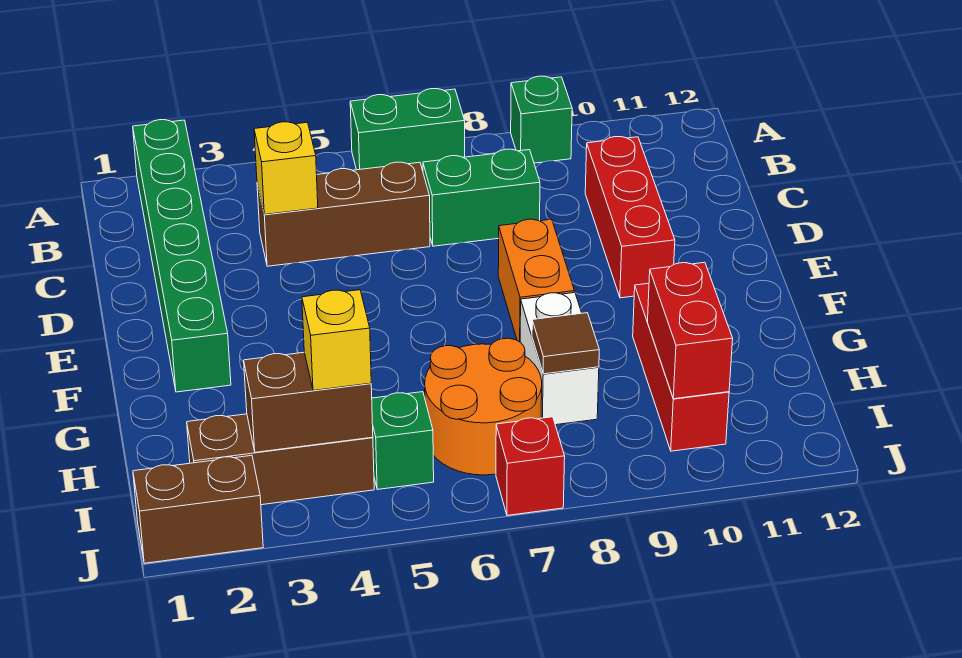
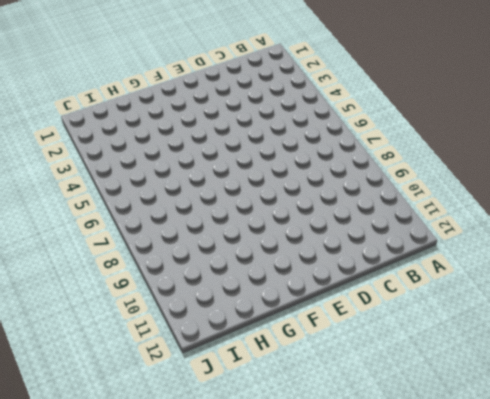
none -> green 1x6 brick [133,120,231,392]
none -> green 1x2 brick [350,89,465,170]
none -> green 1x1 brick [511,76,572,163]

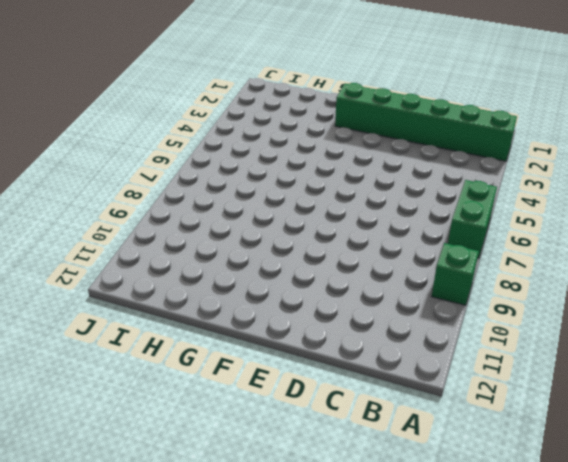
none -> brown 1x3 brick [257,162,430,266]
none -> green 1x2 brick [423,149,540,246]
none -> red 1x3 brick [585,137,675,298]

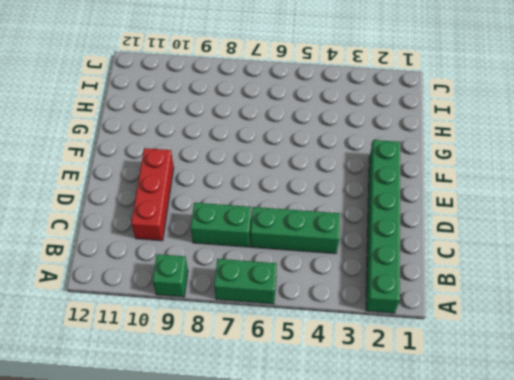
green 1x3 brick [251,207,340,254] -> brown 1x3 brick [257,162,430,266]
none -> orange 1x2 brick [498,219,574,342]
none -> white 1x2 brick [520,292,599,425]
none -> red 1x3 brick [633,283,729,451]

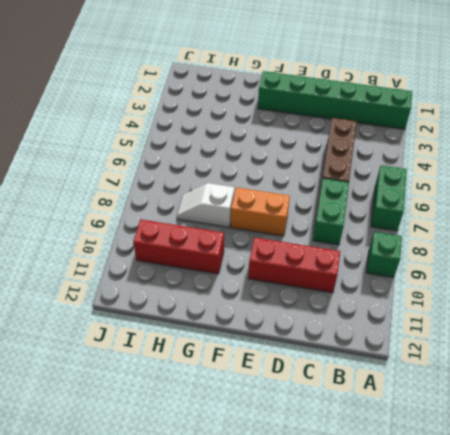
white 1x2 slope [177,183,234,227] -> white 1x2 brick [520,292,599,425]
none -> orange 2x2 round brick [425,338,542,475]
none -> brown 1x3 brick [187,414,374,505]
none -> green 1x1 brick [372,392,434,490]

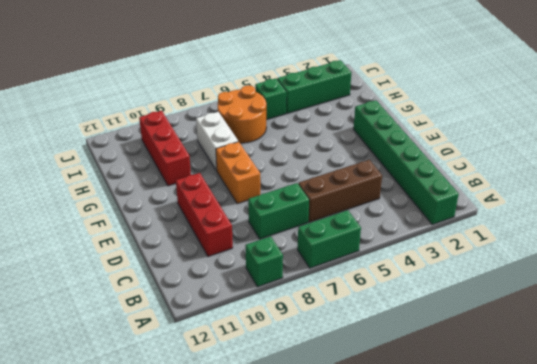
green 1x3 brick [277,60,351,114] -> brown 1x3 brick [187,414,374,505]
none -> brown 1x2 brick [133,455,263,563]
none -> red 1x1 brick [496,417,565,515]
none -> yellow 1x1 brick [254,122,318,215]

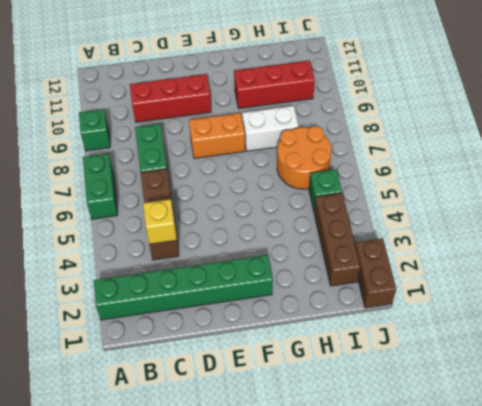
none -> red 1x1 brick [496,417,565,515]
none -> brown 1x1 tile [532,313,599,374]
none -> red 1x2 brick [648,262,733,399]

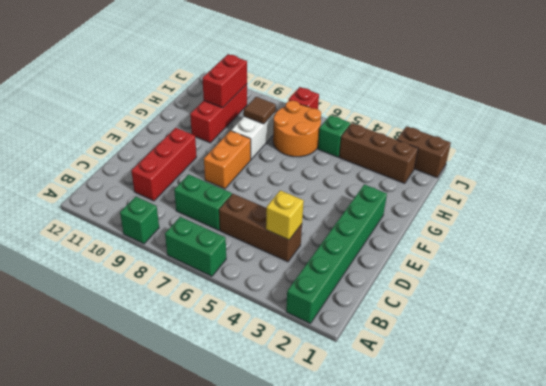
none -> brown 1x2 brick [244,352,373,452]
none -> yellow 1x1 brick [302,290,371,391]

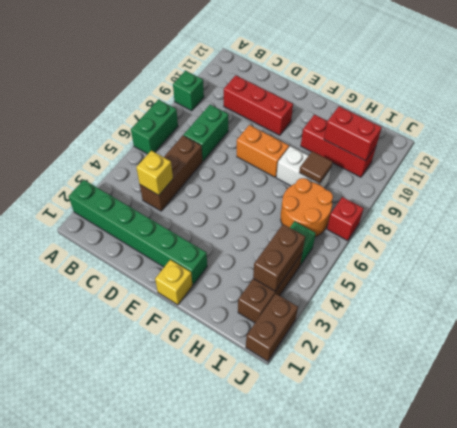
yellow 1x1 brick [155,260,192,305] -> yellow 1x1 brick moved to [302,290,371,391]

